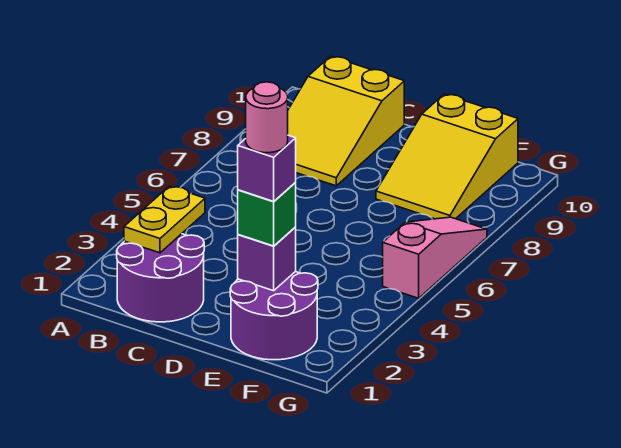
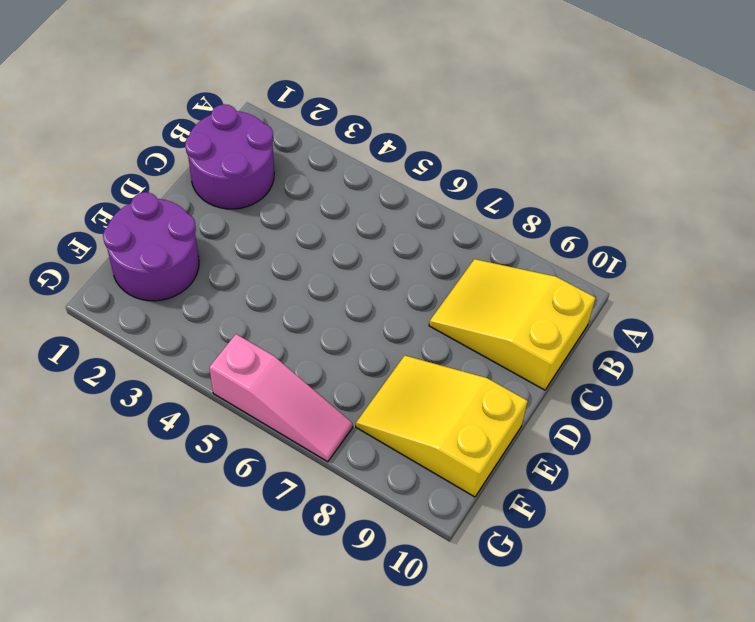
none -> yellow 1x2 plate [124,186,205,253]
none -> purple 1x1 brick [238,227,296,291]

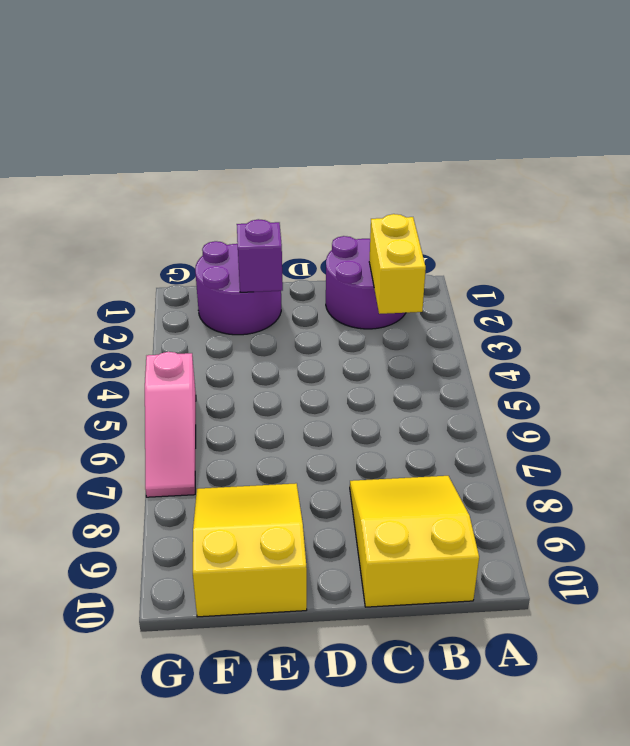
yellow 1x2 brick [369,214,426,314] -> yellow 1x2 plate [124,186,205,253]
none -> green 1x1 brick [238,182,296,246]
none -> purple 1x1 brick [238,135,296,201]

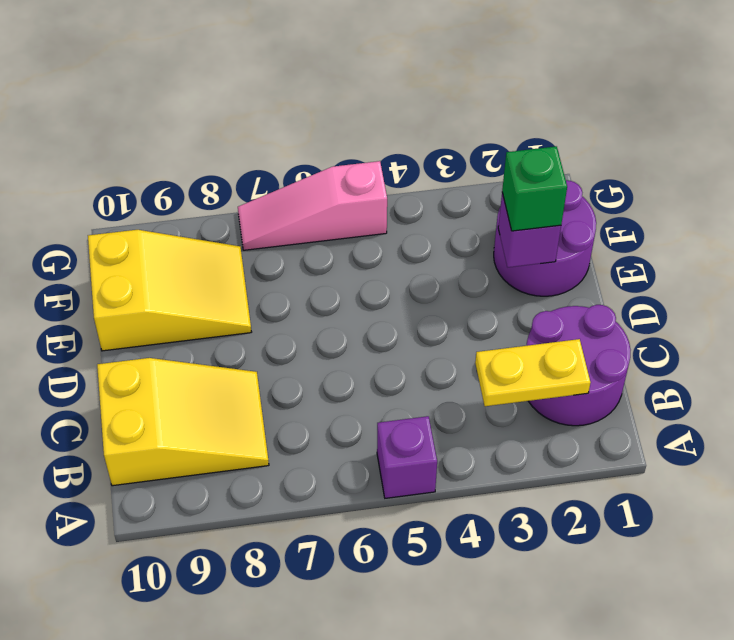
purple 1x1 brick [377,416,437,498] -> purple 1x1 brick moved to [238,135,296,201]
none -> pink 1x1 round brick [246,82,288,153]

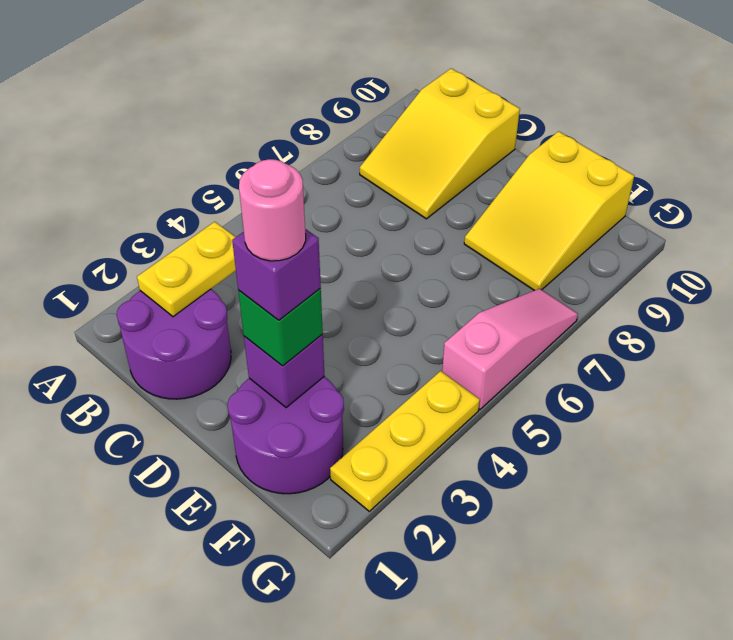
yellow 1x3 plate [330,371,480,511] -> none

